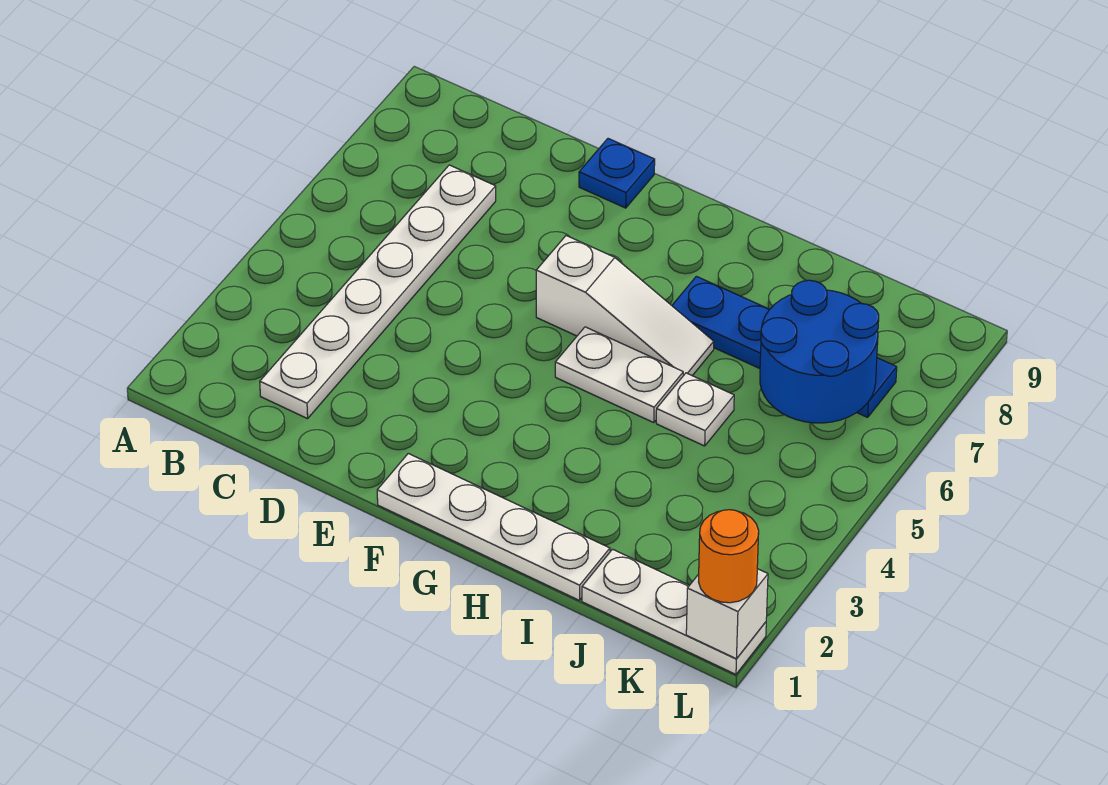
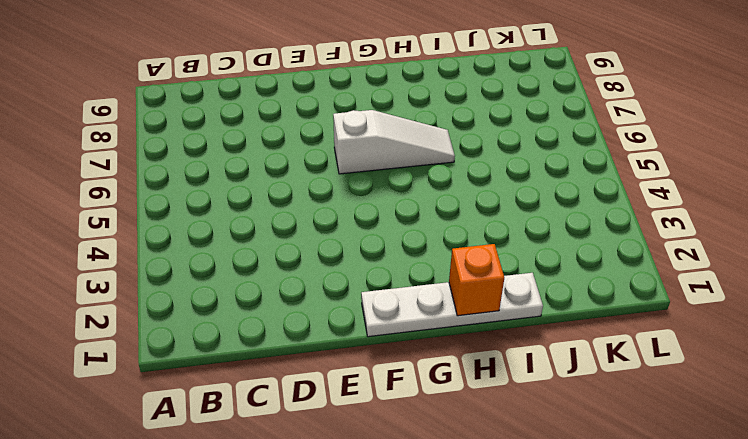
orange 1x1 brick [449,244,504,316] -> none
none -> white 1x6 plate [260,165,496,419]
none -> blue 1x1 plate [579,139,655,208]

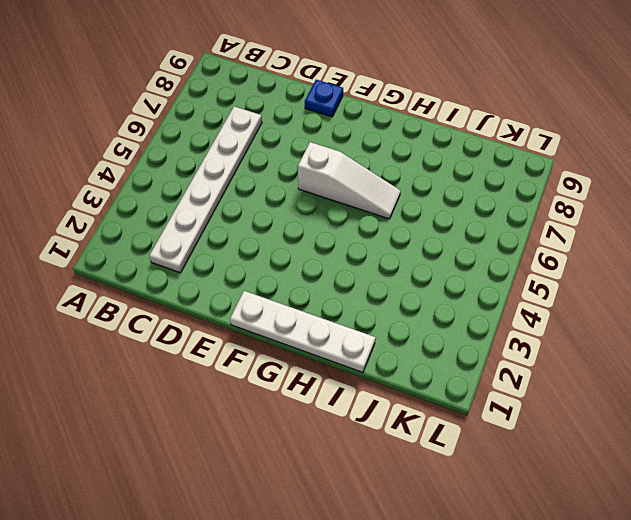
none -> white 1x2 plate [555,327,683,423]
none -> blue 1x4 plate [672,276,897,417]

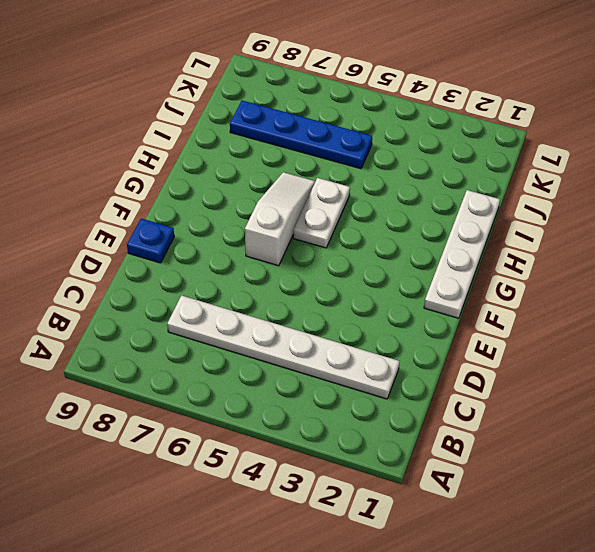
blue 1x4 plate [230,100,372,169] -> blue 1x4 plate turned to [672,276,897,417]
none -> white 1x1 plate [656,373,734,446]
none -> white 1x3 plate [582,549,766,674]

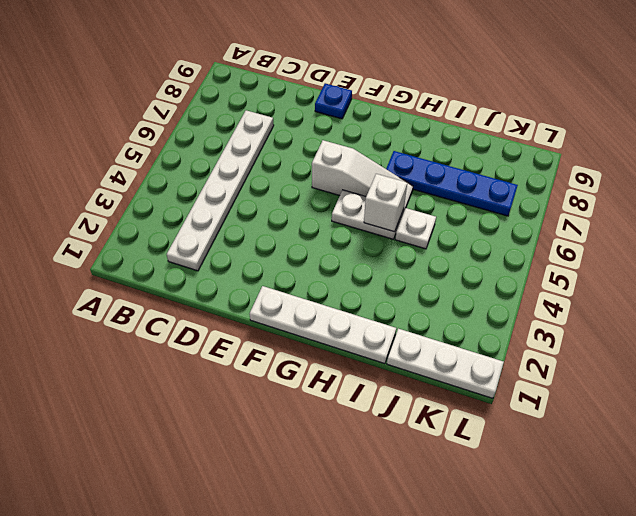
white 1x1 brick [364,174,407,232] -> white 1x1 brick moved to [686,569,768,659]
none -> blue 2x2 round brick [760,280,879,423]
none -> orange 1x1 round brick [699,510,759,603]

